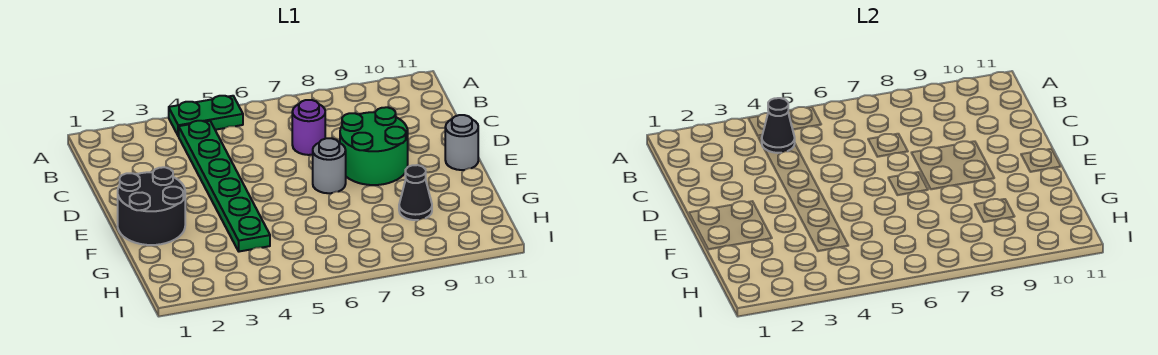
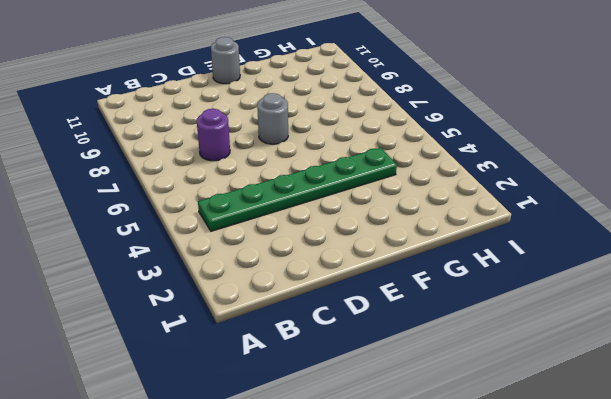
none -> green 1x2 plate [169,96,243,136]
none -> green 2x2 round brick [340,107,408,185]

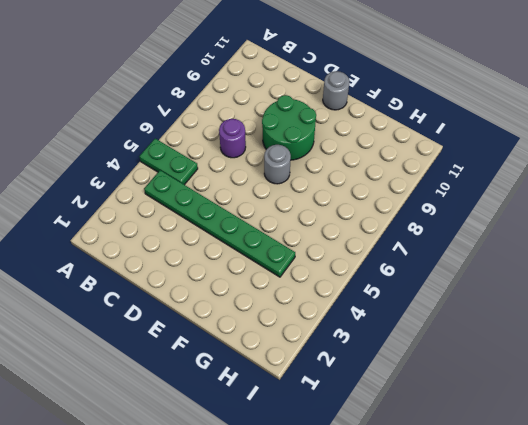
green 1x2 plate [139,139,198,185] -> green 1x2 plate turned to [169,96,243,136]
none -> black 2x2 round brick [118,167,185,245]
none -> black 1x1 cone [399,165,432,220]

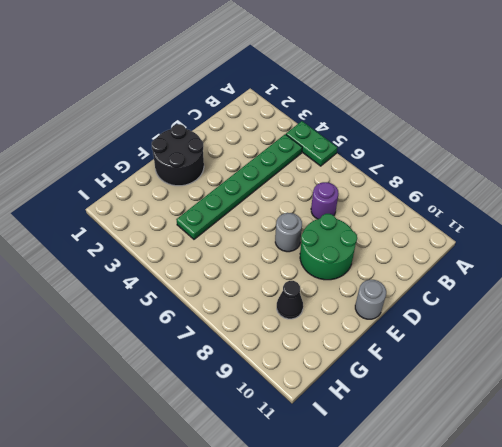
none -> black 1x1 cone [762,98,795,153]

